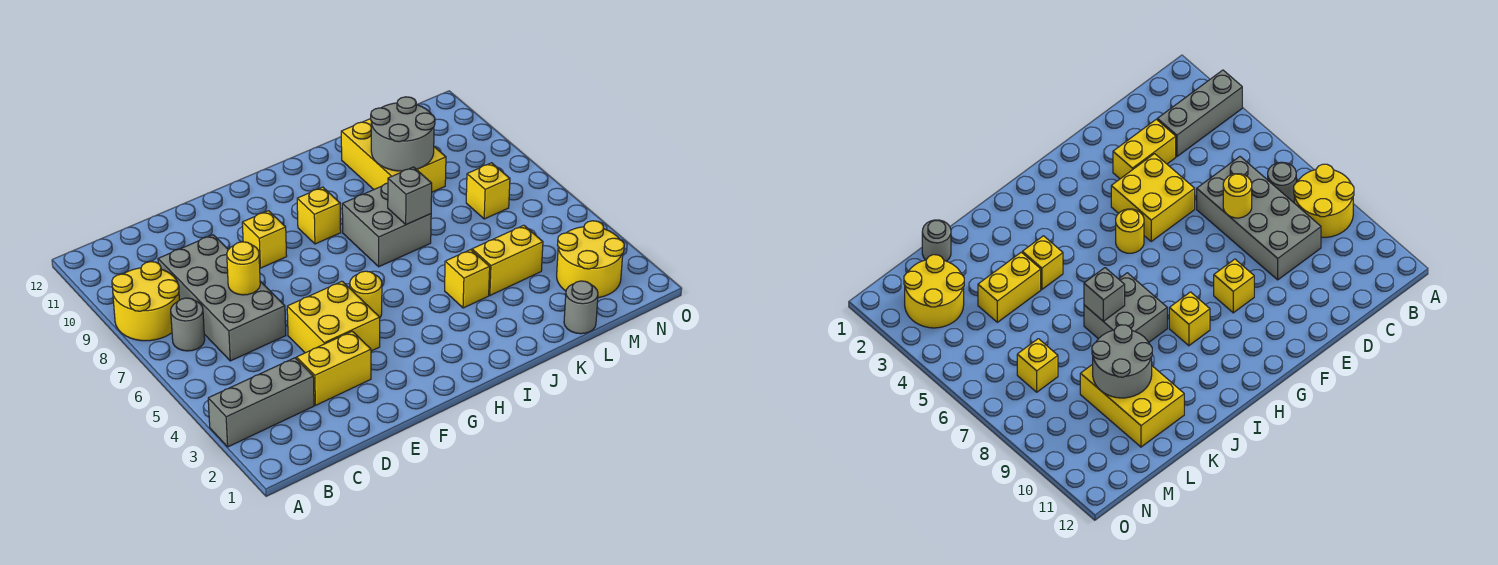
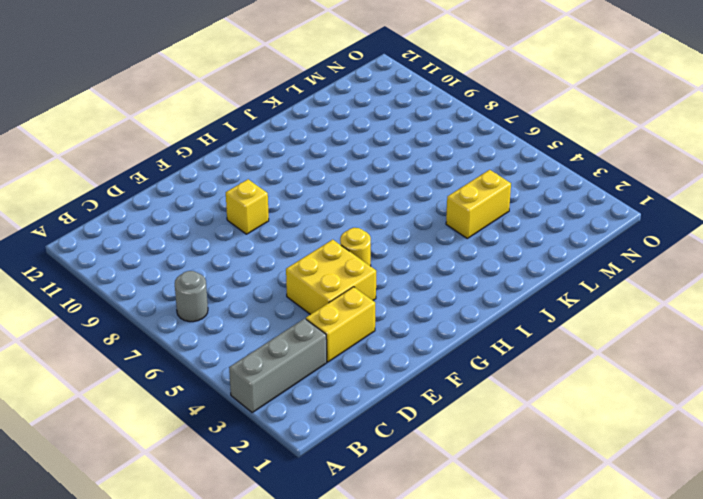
none -> yellow 2x2 round brick [112,262,179,341]
none -> grey 2x4 brick [158,235,286,361]
none -> yellow 1x1 brick [297,187,341,244]

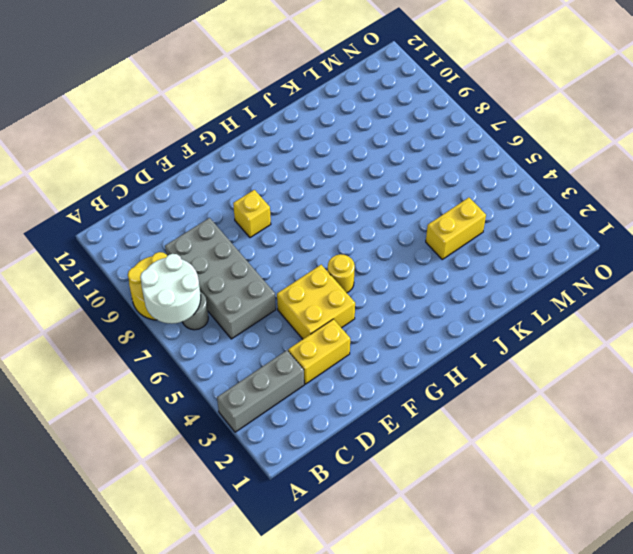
white 2x2 round brick [140,254,201,324] -> none
none -> yellow 1x1 brick [297,187,341,244]
none -> grey 2x2 brick [342,183,431,267]
none -> yellow 1x1 brick [445,250,490,308]

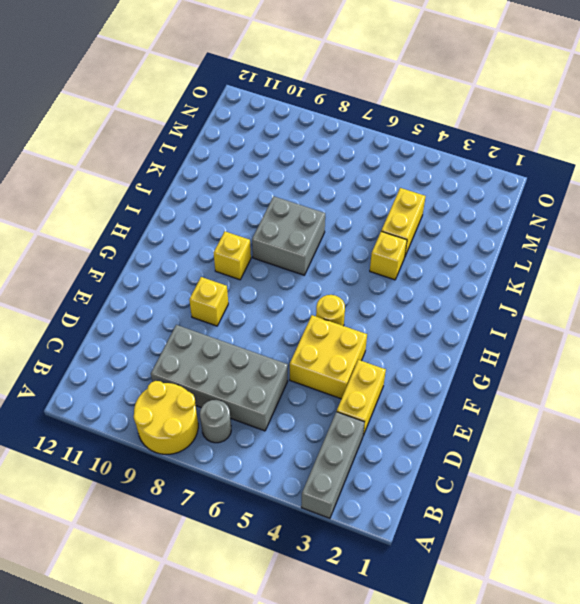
none -> yellow 2x3 brick [341,119,446,192]
none -> grey 1x1 round brick [564,281,598,334]
none -> yellow 2x2 round brick [557,221,624,298]

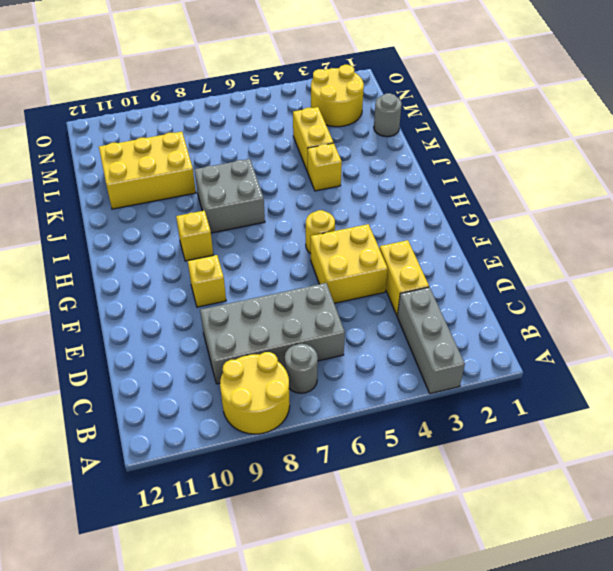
none -> yellow 1x1 brick [466,163,510,219]
none -> yellow 1x1 round brick [227,242,260,295]
none -> grey 1x1 brick [388,167,432,225]

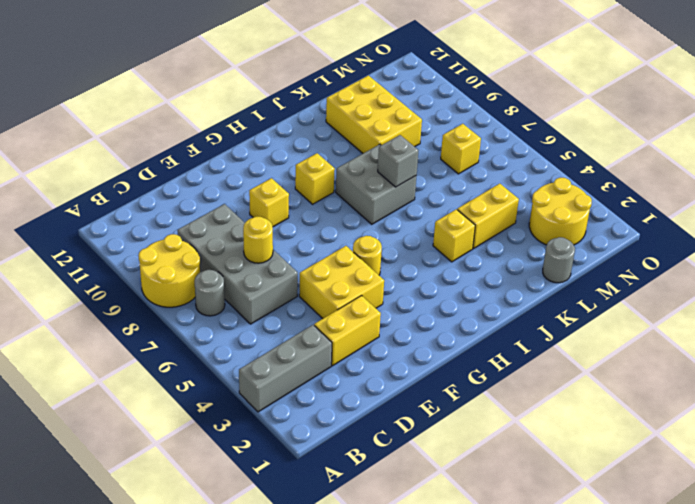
none -> grey 2x2 round brick [371,97,435,171]

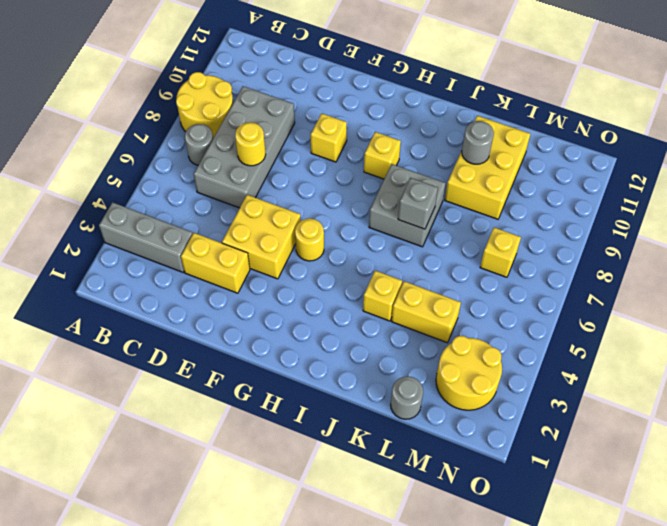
grey 1x1 round brick [462,121,494,164] -> grey 2x2 round brick [371,97,435,171]

